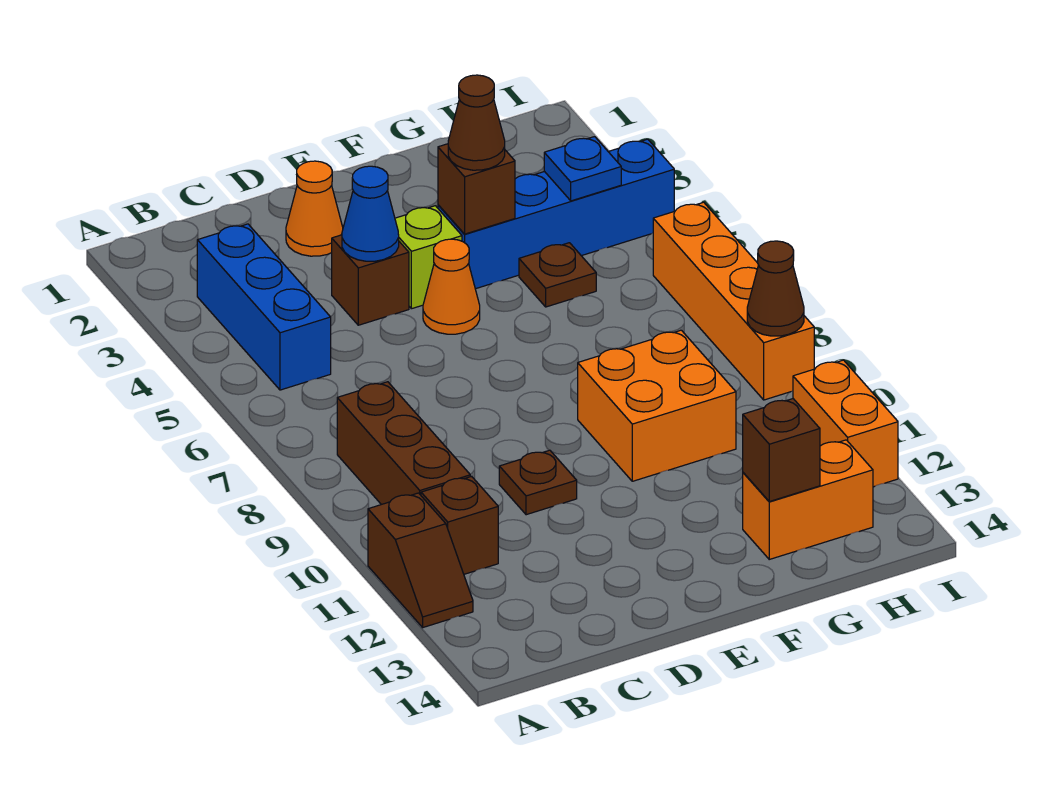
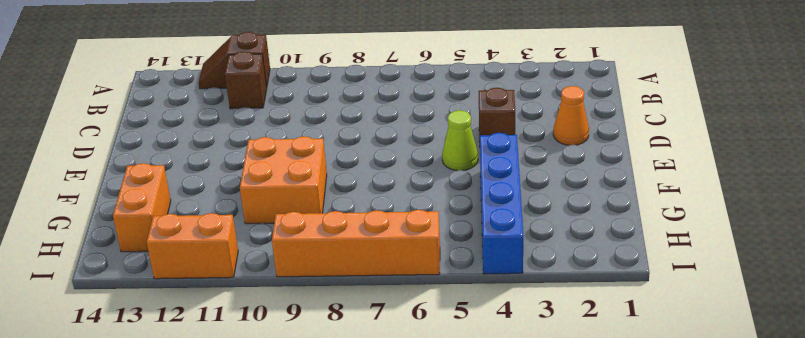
lime 1x1 cone [442,110,478,171] -> orange 1x1 cone [423,239,480,334]
none -> blue 1x3 brick [197,224,331,390]
none -> brown 1x3 brick [337,382,470,505]
none -> brown 1x1 plate [499,450,577,515]

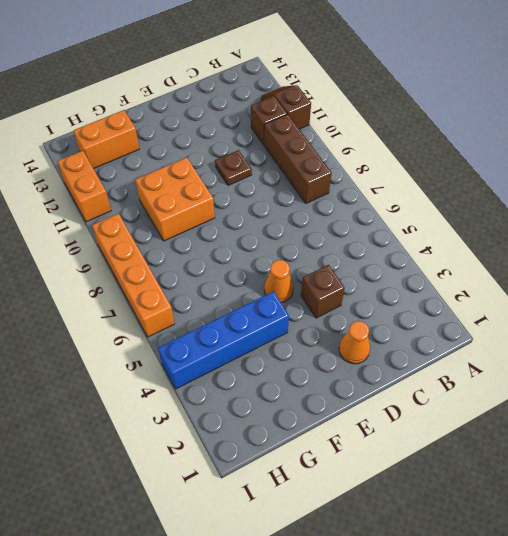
none -> blue 1x3 brick [197,224,331,390]
none -> lime 1x1 brick [395,206,462,309]
none -> brown 1x1 plate [519,243,596,307]

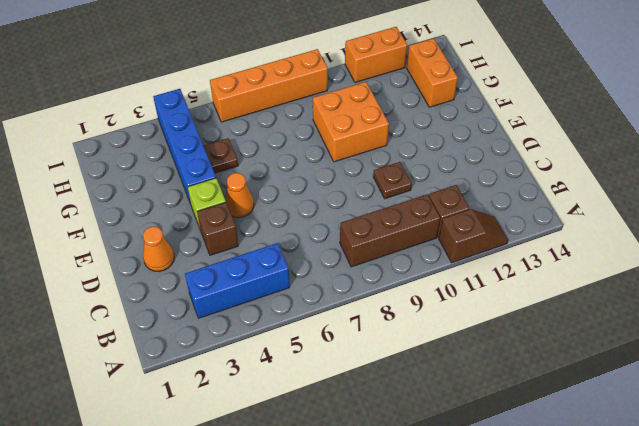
none -> blue 1x1 cone [342,166,399,261]
none -> brown 1x1 brick [438,144,515,234]
none -> brown 1x1 brick [743,399,820,502]

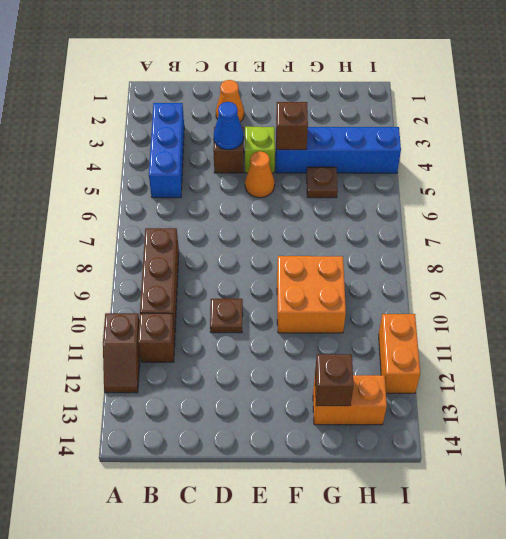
none -> orange 1x4 brick [653,202,814,400]
none -> blue 1x1 plate [544,137,621,201]
none -> brown 1x1 cone [747,241,804,336]

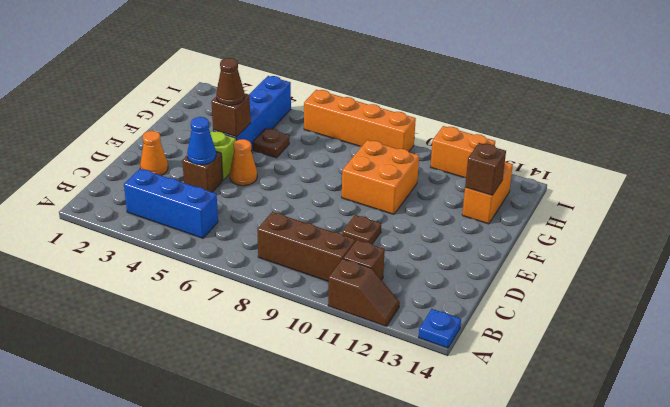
blue 1x1 plate [418,309,461,348] -> blue 1x1 plate moved to [544,137,621,201]
none -> brown 1x1 cone [747,241,804,336]

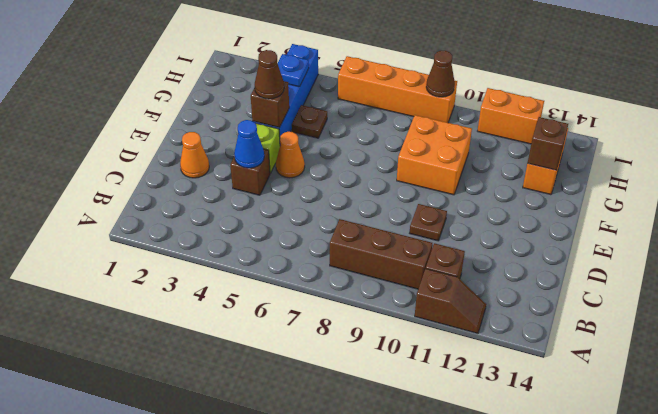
none -> blue 1x3 brick [197,224,331,390]

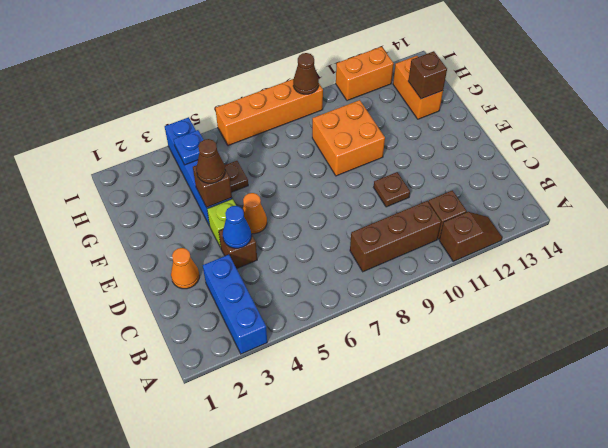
blue 1x3 brick [203,255,267,354] -> blue 1x3 brick turned to [197,224,331,390]

